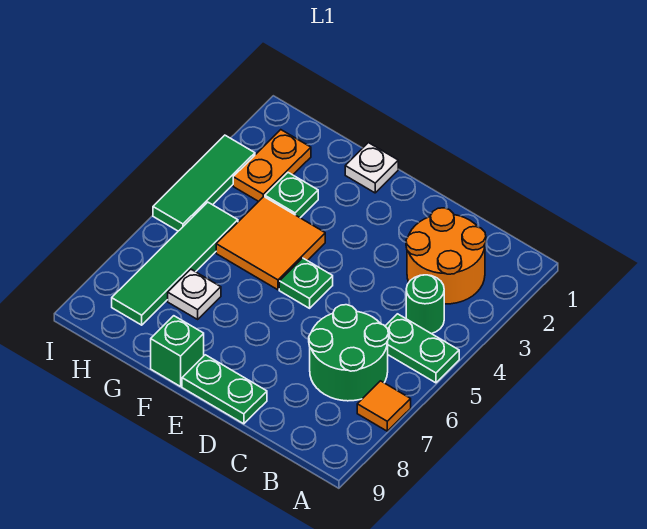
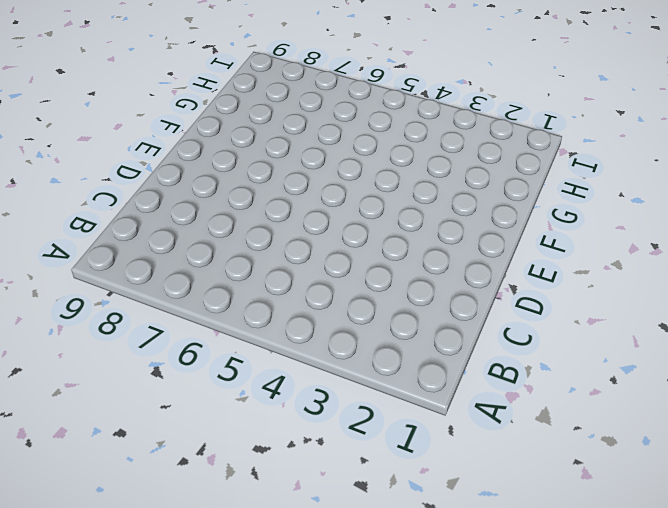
none -> green 1x2 plate [385,314,459,383]
none -> orange 1x1 tile [357,381,411,431]
none -> orange 2x2 round brick [406,208,486,304]

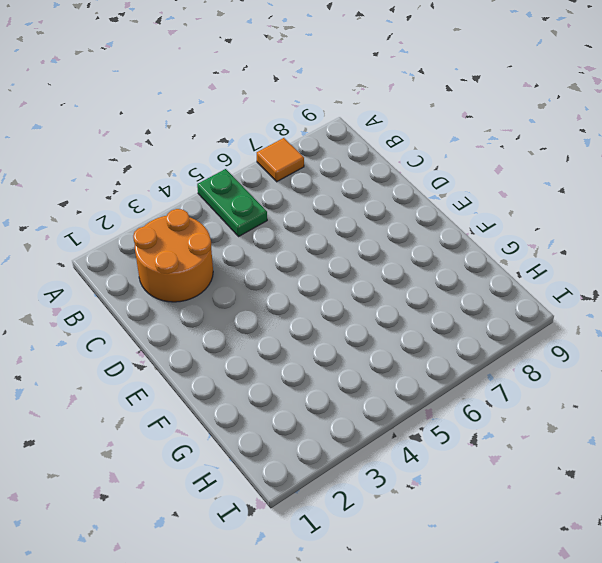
none -> green 1x1 round brick [406,275,444,334]
none -> green 2x2 round brick [309,305,389,401]
none -> green 1x2 plate [182,355,267,424]

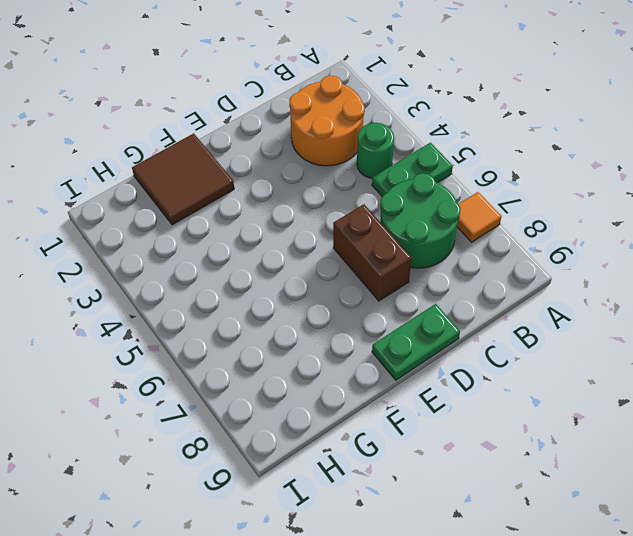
brown 1x2 brick [333,204,411,301] -> none
brown 2x2 tile [132,133,234,225] -> white 1x1 plate [345,143,398,193]
none -> green 1x1 plate [279,258,333,308]
none -> orange 2x2 tile [216,197,325,290]
none -> green 1x1 brick [151,316,204,387]

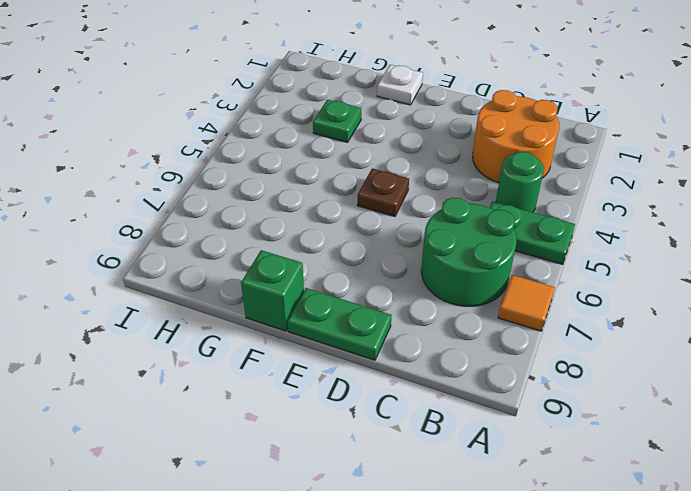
brown 1x1 plate [357,169,409,216] -> green 1x1 plate [279,258,333,308]
none -> orange 2x2 tile [216,197,325,290]
none -> white 1x1 plate [168,269,221,319]
none -> orange 1x2 plate [233,130,311,201]

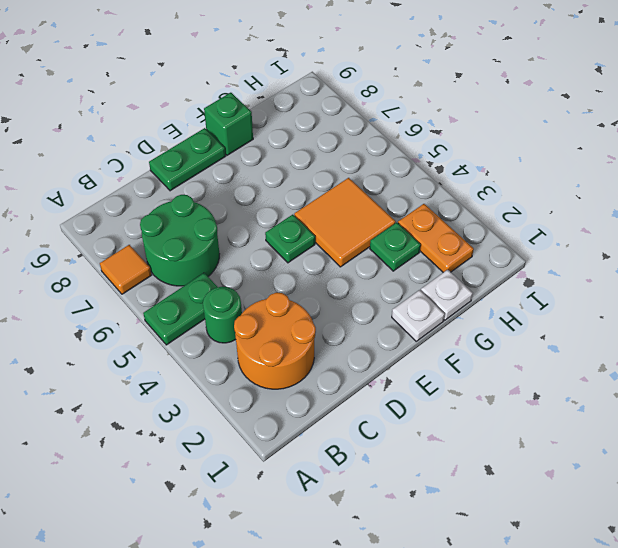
white 1x1 plate [421,270,473,320] -> white 1x1 plate moved to [168,269,221,319]
none -> green 1x4 tile [112,202,238,325]
none -> green 1x3 tile [153,135,255,231]

